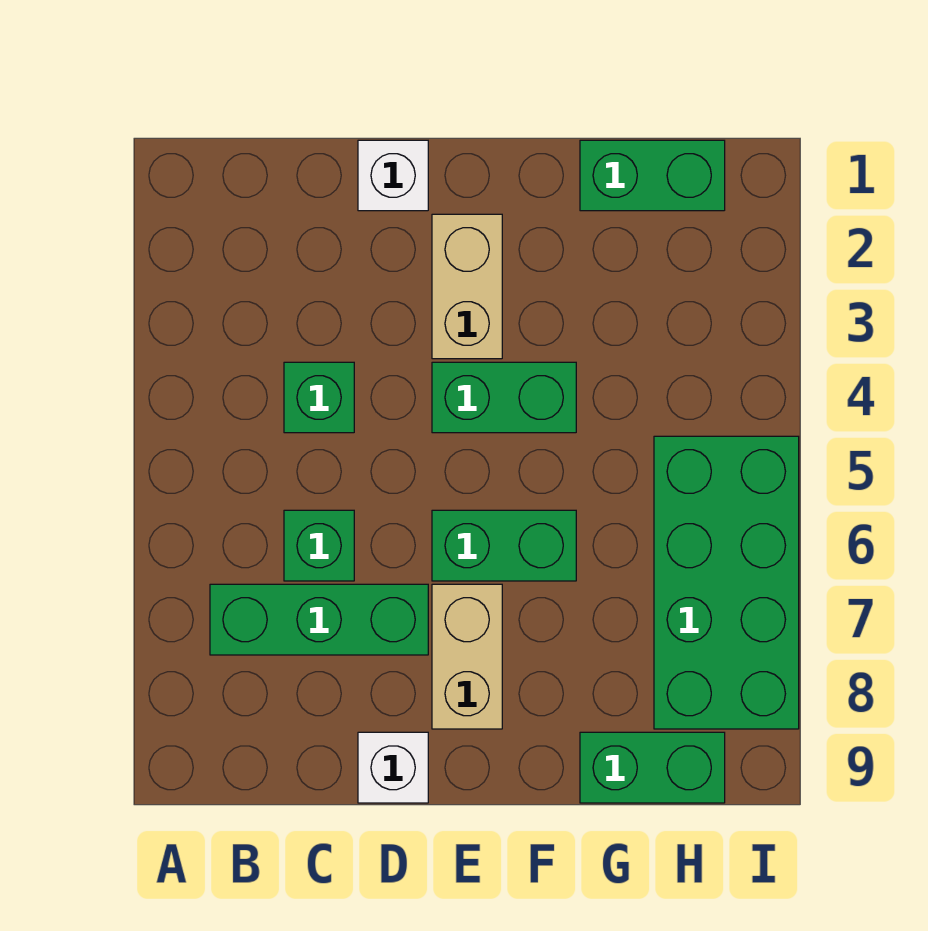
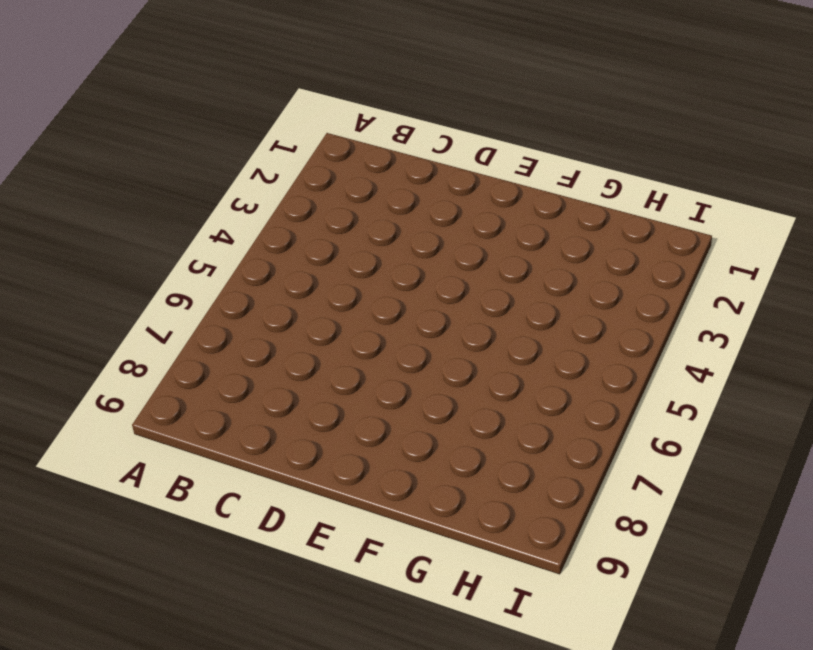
none -> green 1x3 brick [210,584,428,655]
none -> green 1x1 brick [284,362,354,433]
none -> green 1x1 brick [284,510,354,581]

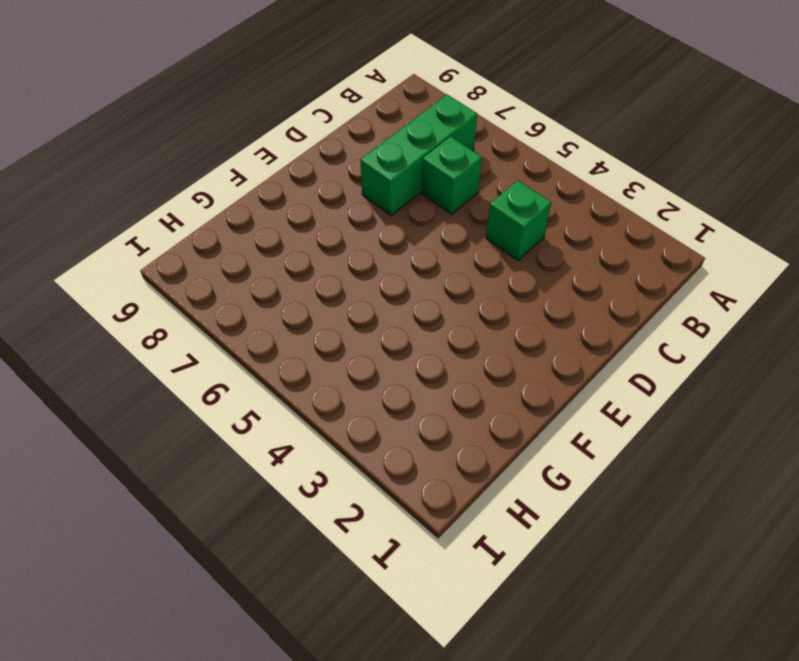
none -> white 1x1 brick [358,140,428,211]
none -> white 1x1 brick [358,732,428,803]
none -> tan 1x2 brick [432,214,502,359]

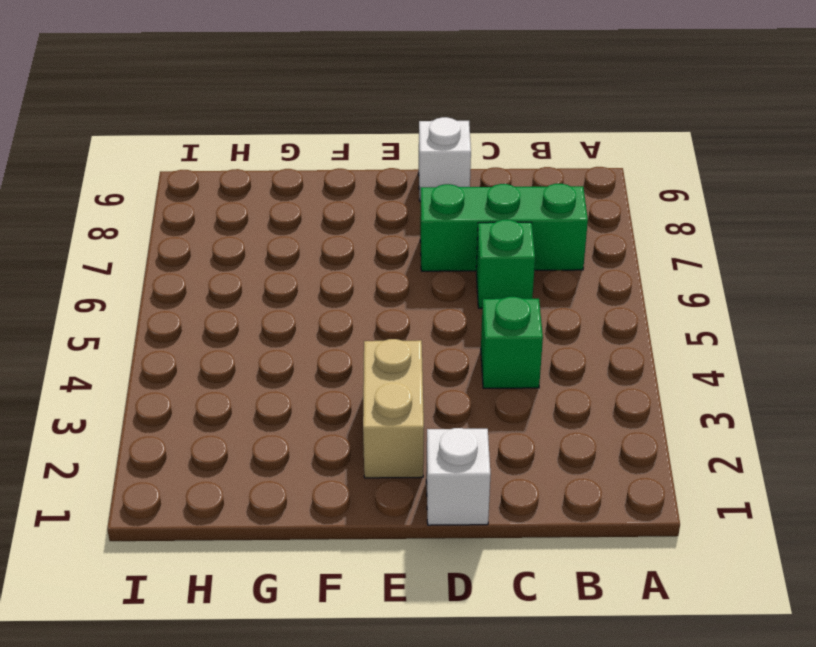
none -> green 1x2 brick [432,362,576,433]
none -> green 1x2 brick [432,510,576,581]
none -> tan 1x2 brick [432,584,502,729]

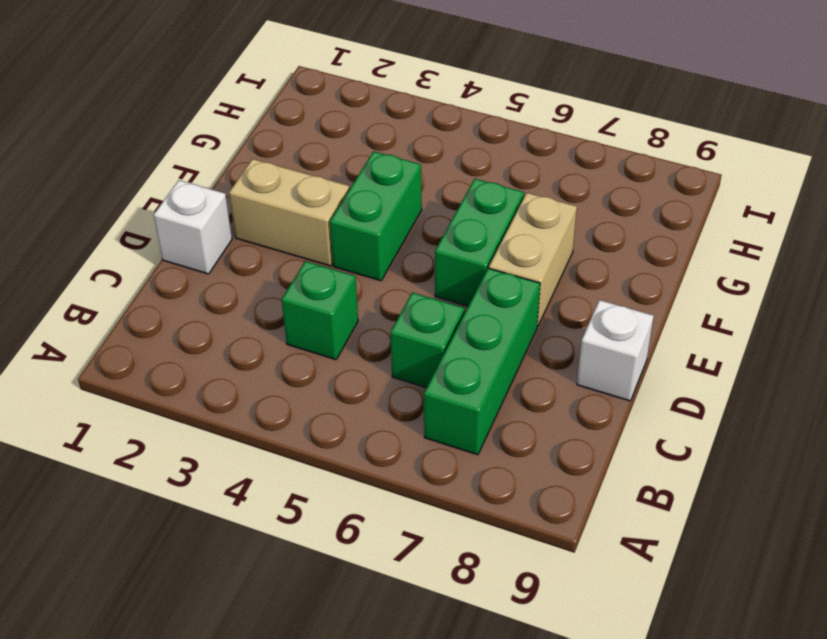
tan 1x2 brick [489,193,577,327] -> tan 1x2 brick turned to [432,584,502,729]
none -> green 1x2 brick [580,140,725,211]
none -> green 1x2 brick [580,732,725,803]
none -> green 2x4 brick [654,436,799,729]

